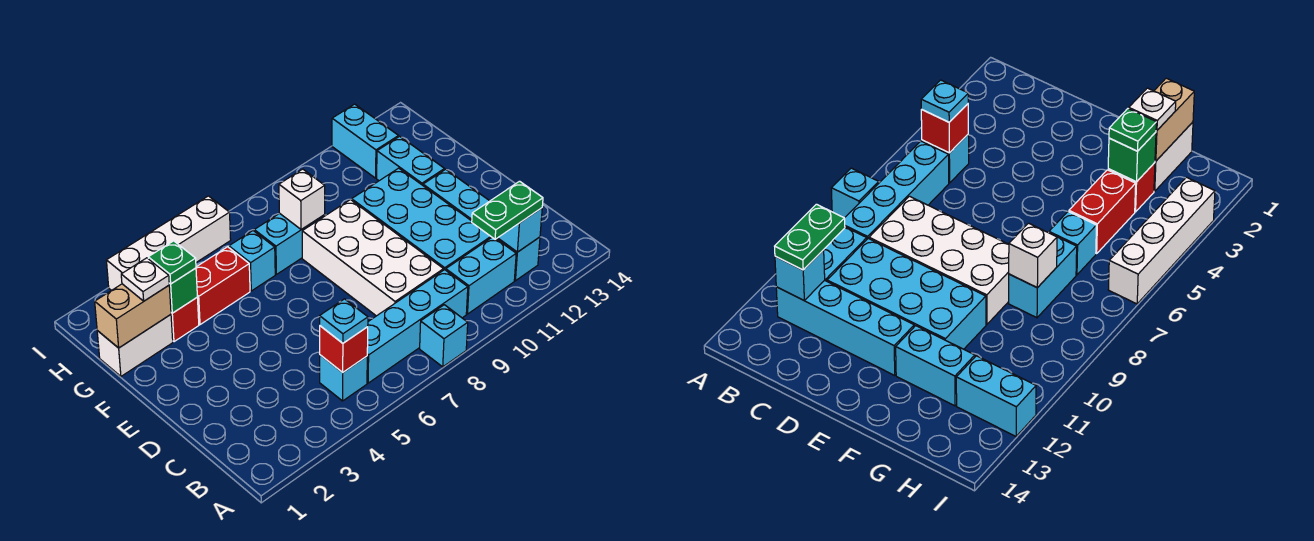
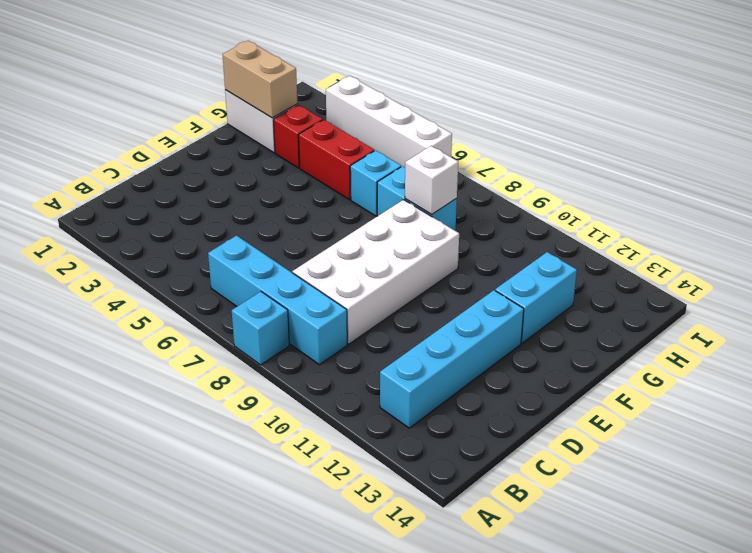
none -> cyan 1x1 brick [320,355,367,401]
none -> cyan 1x2 brick [446,238,516,314]
none -> cyan 2x4 brick [352,168,492,270]

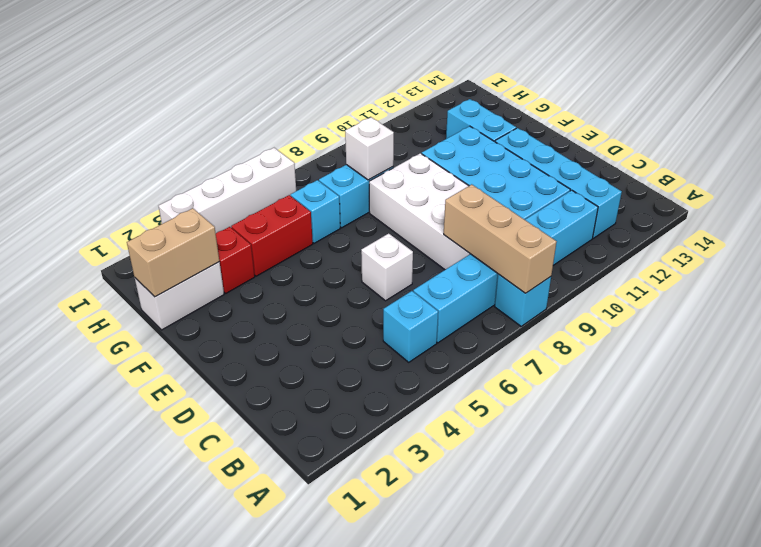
tan 1x3 brick [444,184,557,293] -> none
white 1x1 brick [361,233,413,301] -> none
none -> cyan 1x2 brick [332,104,399,178]
none -> red 1x1 brick [320,326,368,372]
none -> cyan 1x1 brick [498,208,542,252]

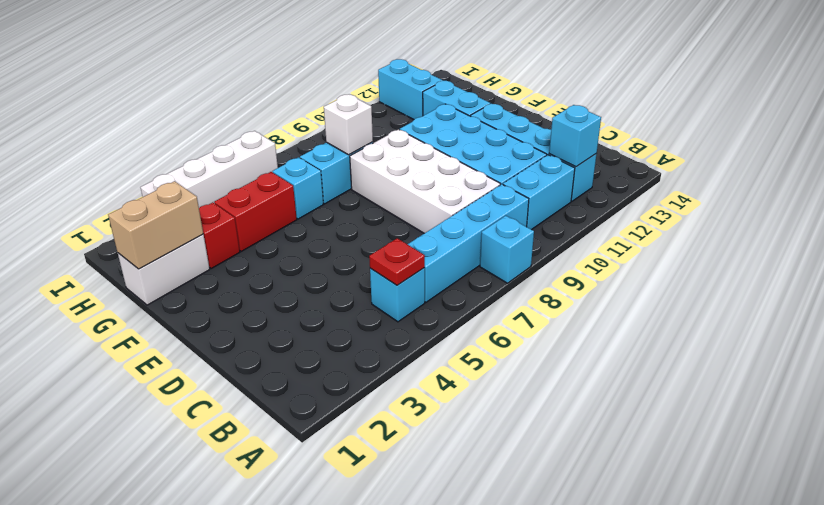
red 1x1 plate [369,238,425,285] -> red 1x1 brick [320,326,368,372]
none -> green 1x1 brick [169,268,197,313]
none -> cyan 1x1 plate [320,299,368,343]
none -> green 1x2 plate [472,181,543,239]

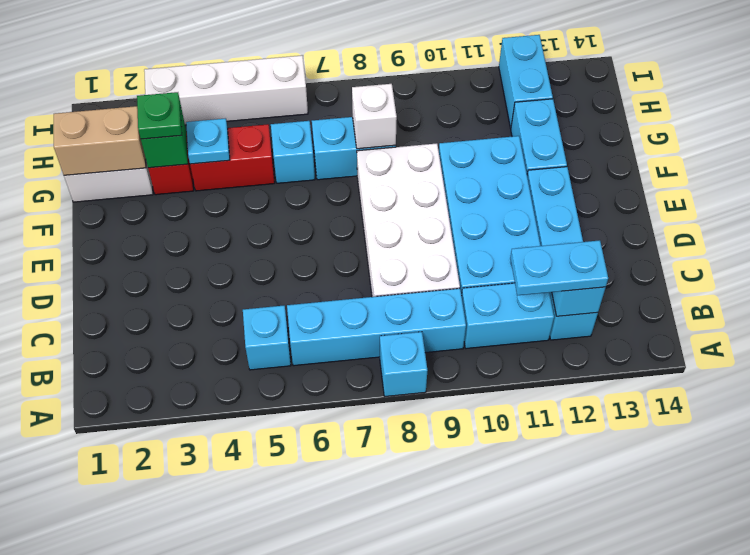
cyan 1x2 plate [510,240,608,295] -> green 1x2 plate [472,181,543,239]
cyan 1x1 plate [186,118,230,164] -> cyan 1x1 plate moved to [320,299,368,343]
none -> red 1x1 brick [320,326,368,372]
none -> white 1x1 plate [121,258,169,301]

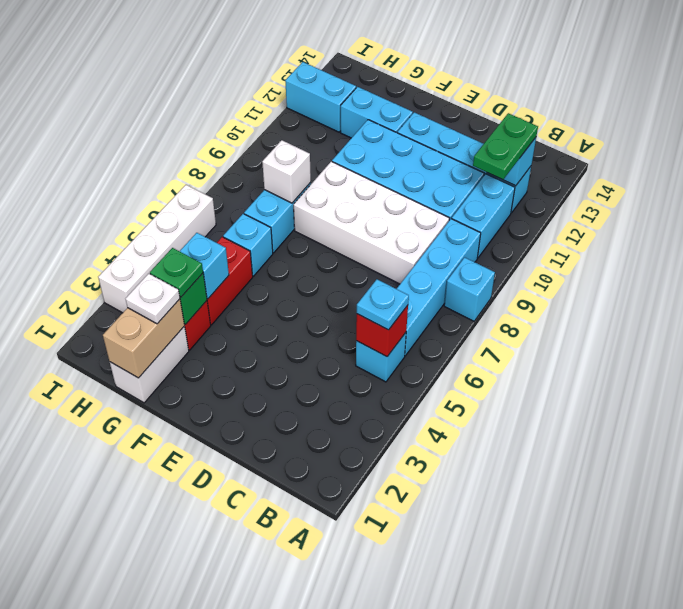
cyan 1x1 brick [180,233,229,299] -> none

